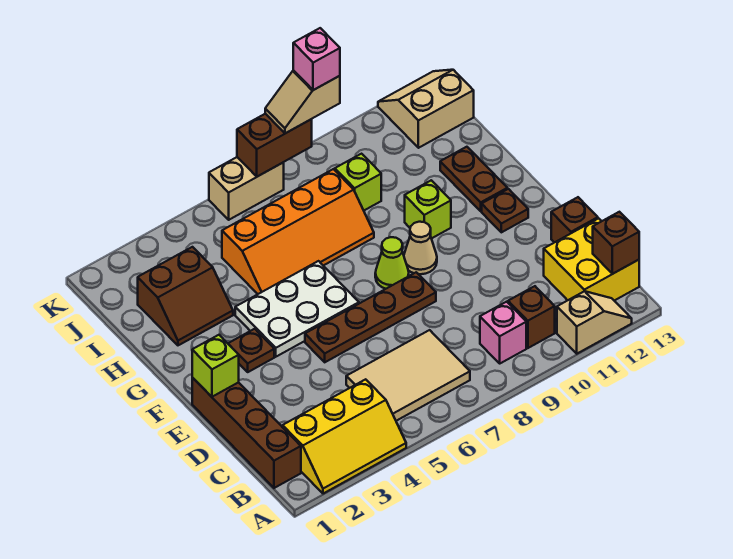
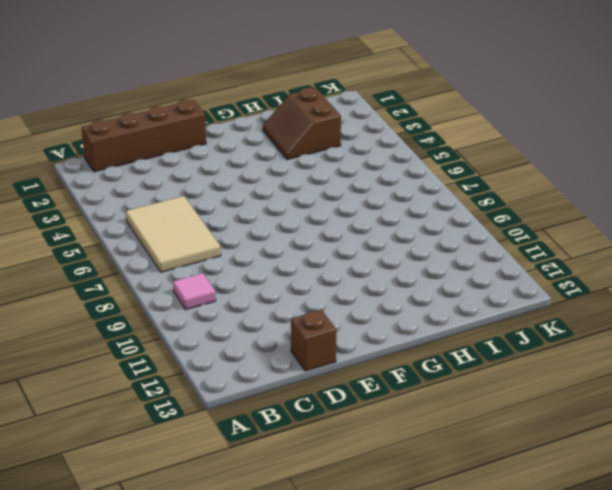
pink 1x1 tile [173,273,216,309] -> pink 1x1 brick [480,302,526,363]
none -> yellow 2x3 slope [283,379,406,494]
none -> tan 1x2 slope [557,291,632,354]
none -> brown 1x1 brick [508,286,555,348]

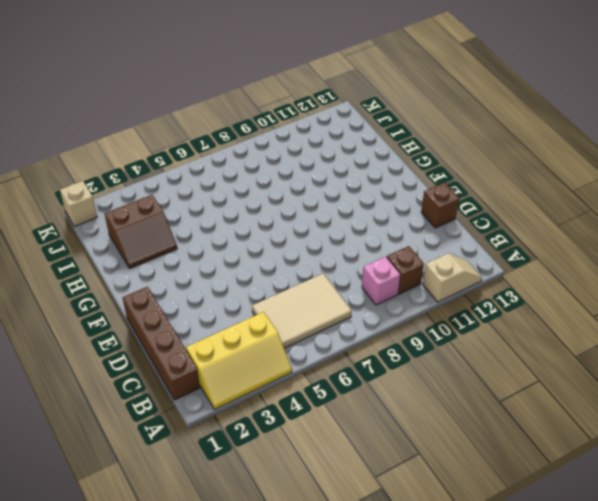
tan 1x1 brick [60,181,97,226] -> none
none -> yellow 2x2 brick [544,218,639,301]
none -> brown 1x4 plate [305,272,436,362]
none -> brown 1x1 plate [228,329,274,372]

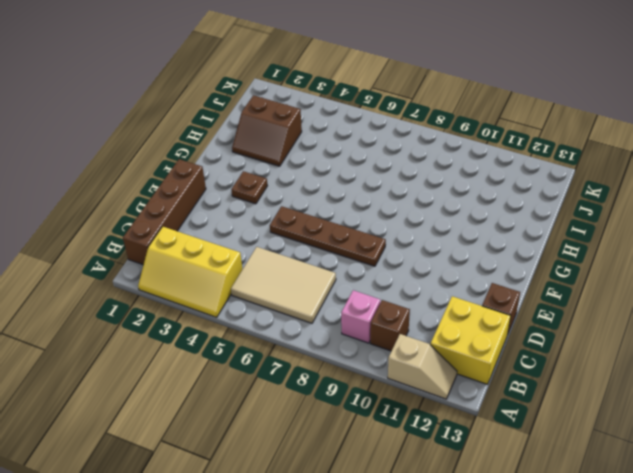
none -> white 2x3 plate [235,261,359,357]
none -> lime 1x1 cone [375,237,409,289]
none -> tan 1x1 cone [404,222,437,274]

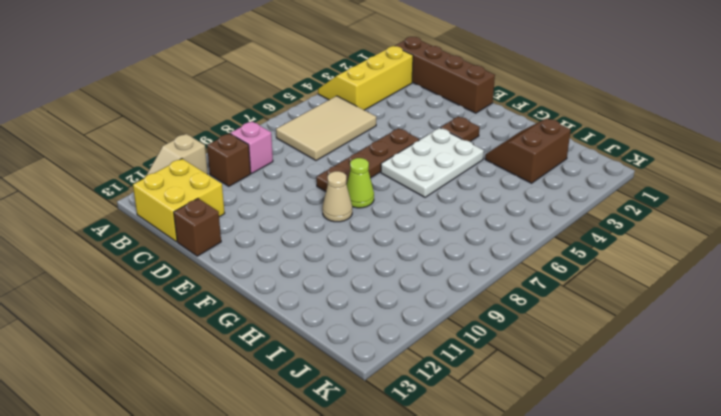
none -> brown 1x1 plate [482,189,528,232]
none -> lime 1x1 brick [405,180,451,239]
none -> brown 1x2 plate [440,147,507,211]

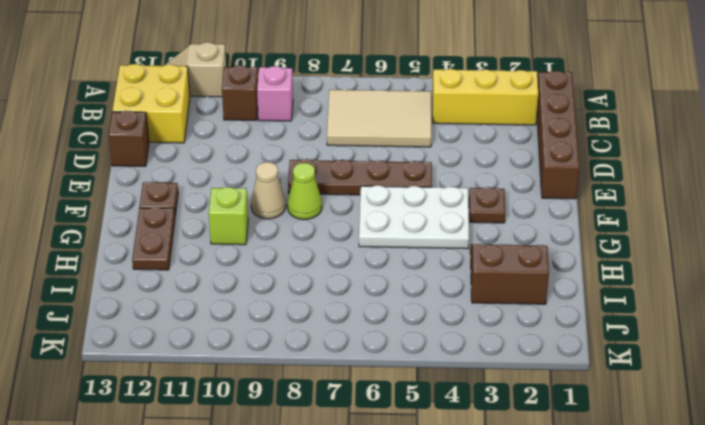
none -> orange 2x4 slope [222,169,374,294]
none -> lime 1x1 brick [335,154,381,210]
none -> tan 2x2 slope [378,70,474,148]

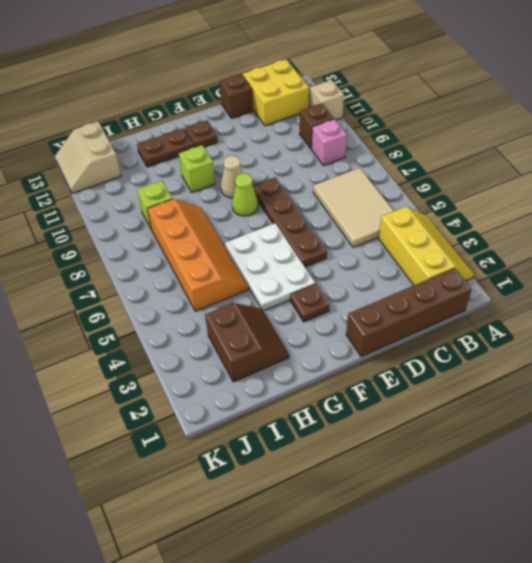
none -> tan 1x2 brick [209,157,284,220]
none -> brown 1x1 brick [593,212,639,274]
none -> lime 1x1 brick [192,335,239,397]

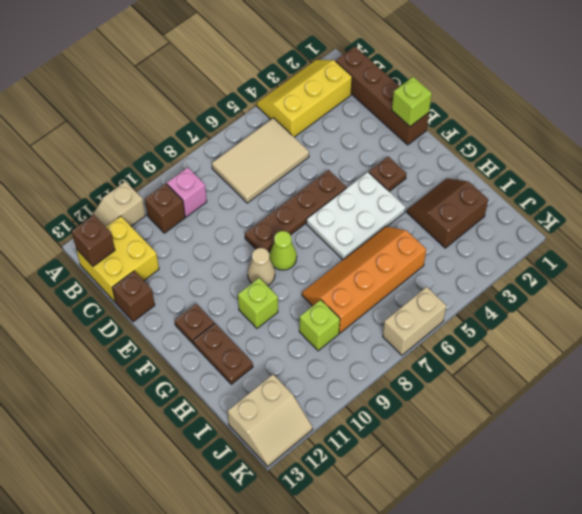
none -> brown 1x2 brick [237,114,312,177]
none -> tan 1x2 slope [265,70,340,133]
none -> pink 1x1 brick [293,28,340,90]

